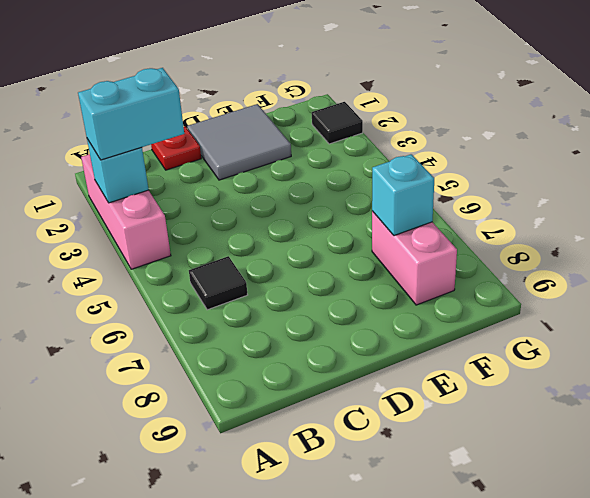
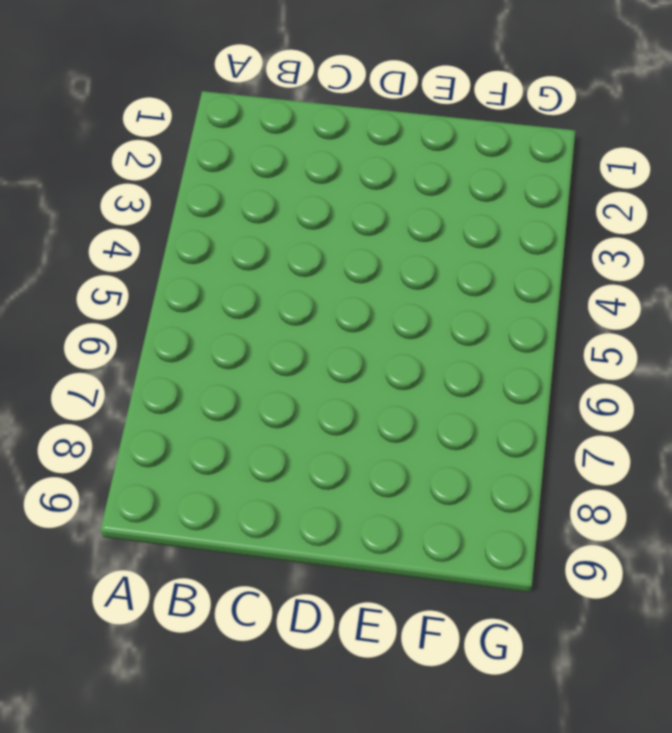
none -> pink 1x3 brick [81,154,171,269]
none -> black 1x1 tile [189,256,247,310]

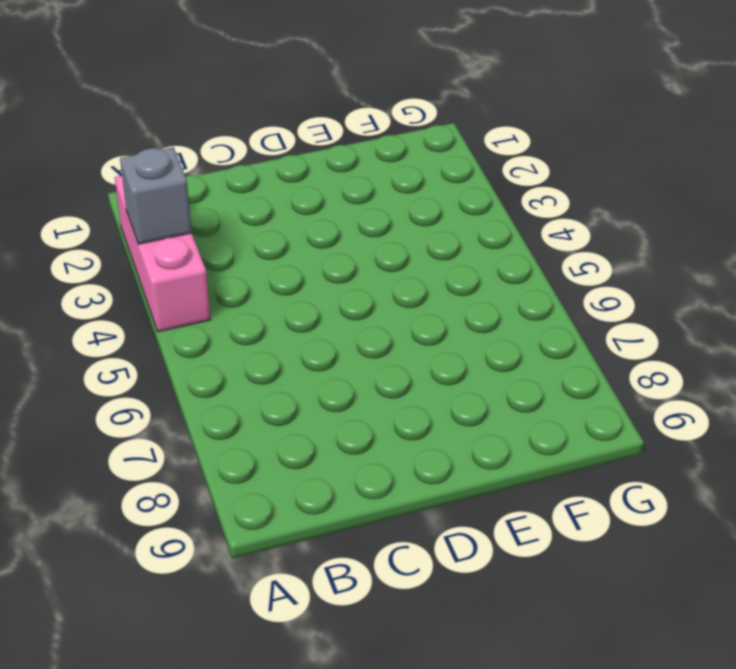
grey 1x1 brick [120,147,192,244] -> cyan 1x1 brick [87,139,149,203]
none -> black 1x1 tile [189,256,247,310]
none -> red 1x1 plate [151,127,201,170]

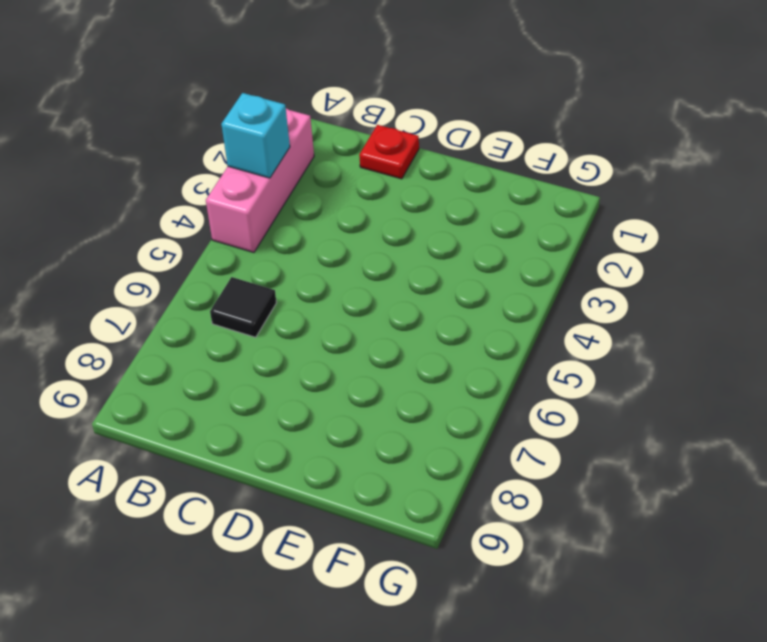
none -> grey 2x2 tile [187,104,291,180]
none -> pink 1x2 brick [372,211,457,305]

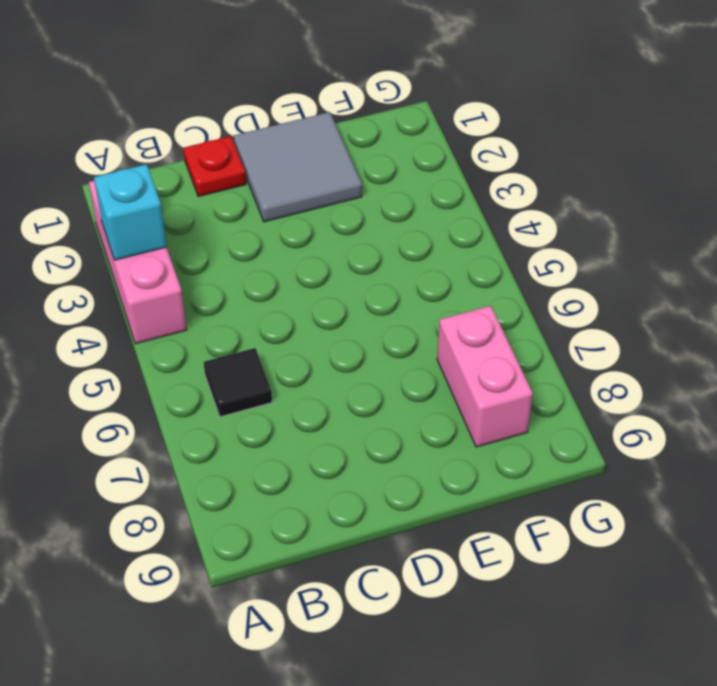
none -> black 1x1 tile [312,102,363,144]
none -> cyan 1x1 brick [372,154,434,236]

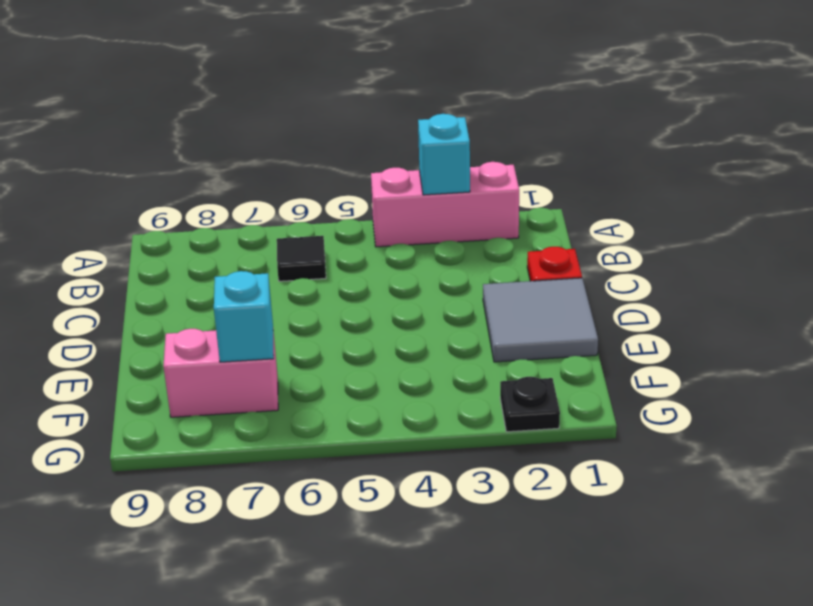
black 1x1 plate [500,377,560,432] -> black 1x1 tile [312,102,363,144]
none -> cyan 1x2 brick [78,68,184,160]

